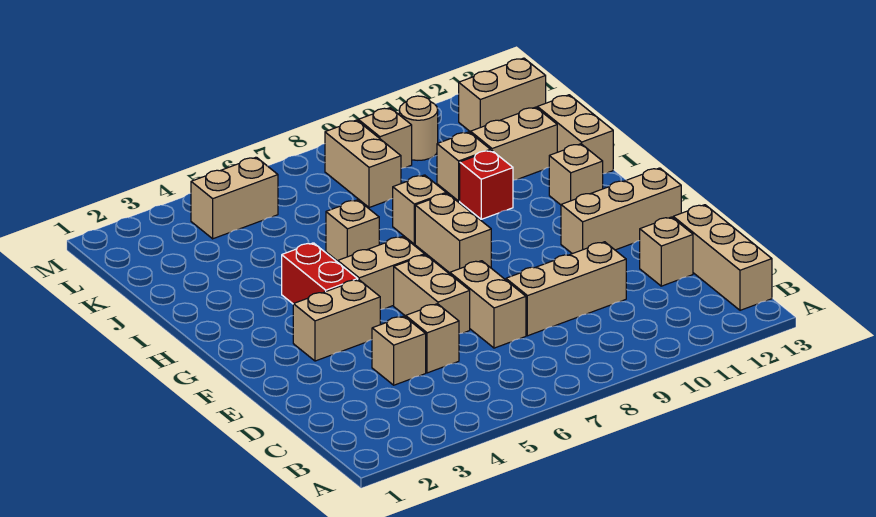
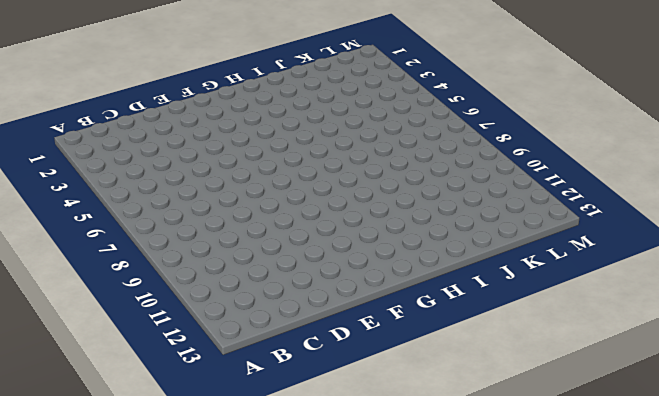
none -> tan 1x3 brick [673,205,772,310]
none -> tan 1x1 brick [372,316,426,385]
none -> tan 1x1 brick [406,304,459,373]

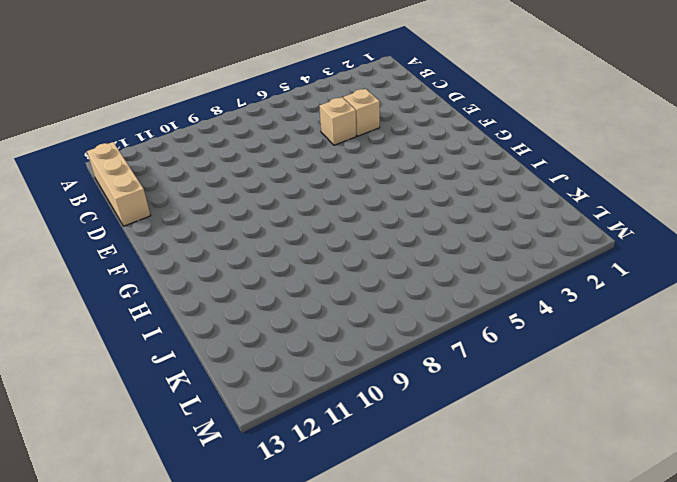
none -> tan 1x2 brick [450,261,526,348]
none -> tan 1x3 brick [506,242,626,336]
none -> tan 1x1 brick [640,217,693,286]

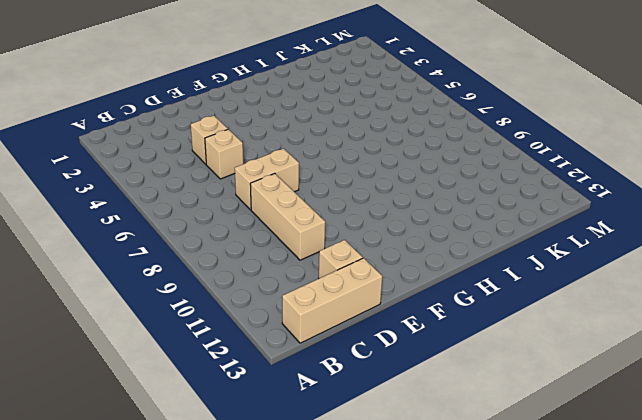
none -> tan 1x2 brick [394,255,470,334]
none -> tan 1x2 brick [293,280,380,361]
none -> tan 1x3 brick [561,168,681,254]

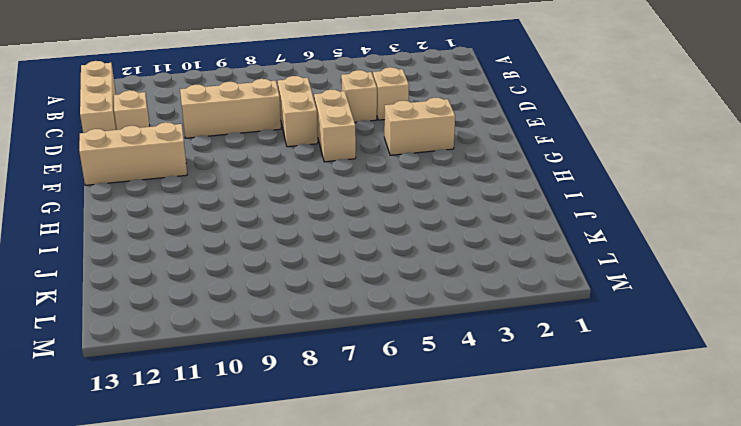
none -> red 1x2 brick [282,243,358,304]
none -> tan 1x2 brick [338,237,425,310]
none -> tan 1x2 brick [415,193,491,273]

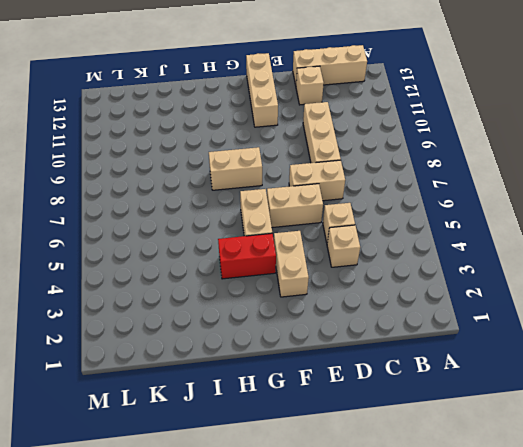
none -> tan 1x1 brick [549,144,603,205]
none -> tan 1x1 brick [326,200,379,261]
none -> tan 1x1 brick [393,175,446,244]

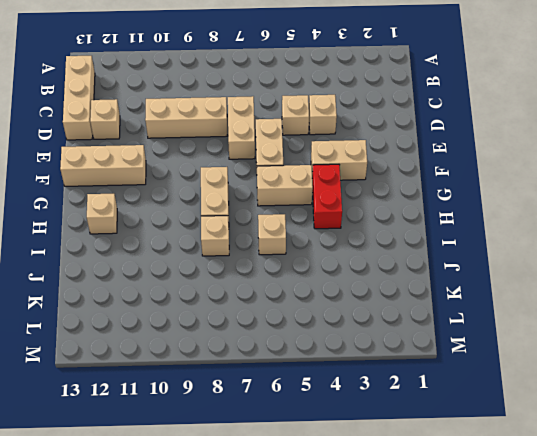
none -> red 1x1 brick [460,150,513,219]
none -> tan 1x2 brick [537,95,613,174]
none -> tan 1x1 brick [437,132,490,201]

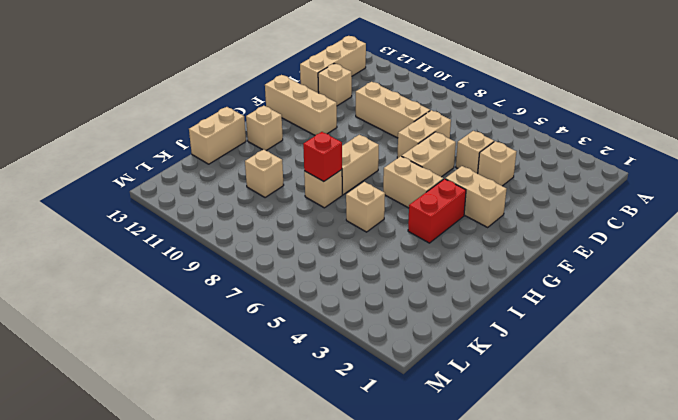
red 1x1 brick [303,132,342,182] -> red 1x1 brick moved to [460,150,513,219]
none -> tan 1x2 brick [471,107,557,180]
none -> tan 1x2 brick [325,120,401,208]
none -> tan 1x2 brick [191,157,278,239]

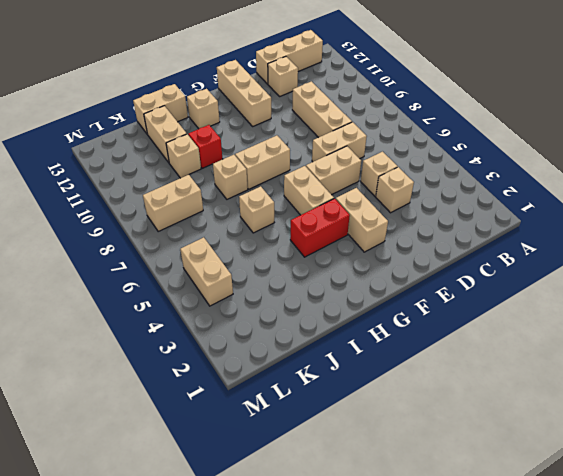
none -> tan 1x1 brick [358,108,412,168]
none -> tan 1x1 round brick [399,96,438,160]
none -> tan 1x2 brick [459,58,546,132]

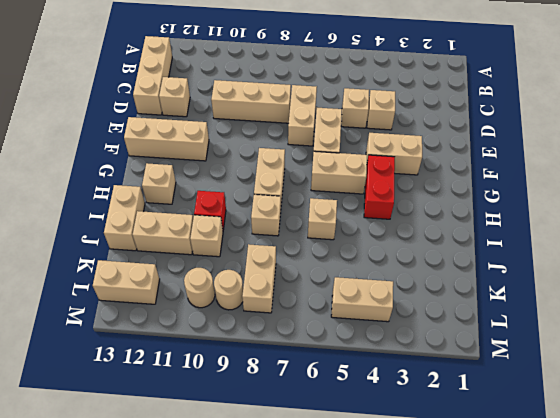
tan 1x1 round brick [214,270,243,310] -> tan 1x1 brick [358,108,412,168]

